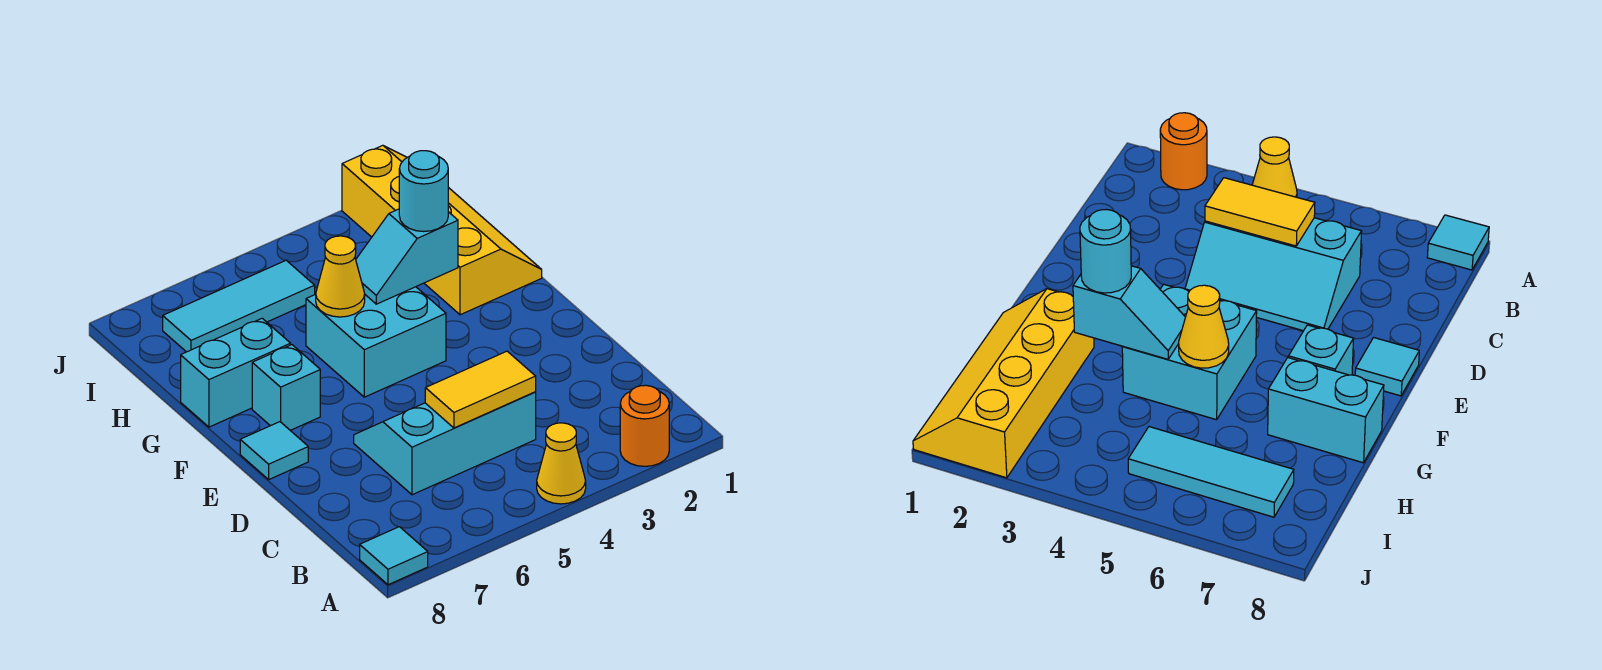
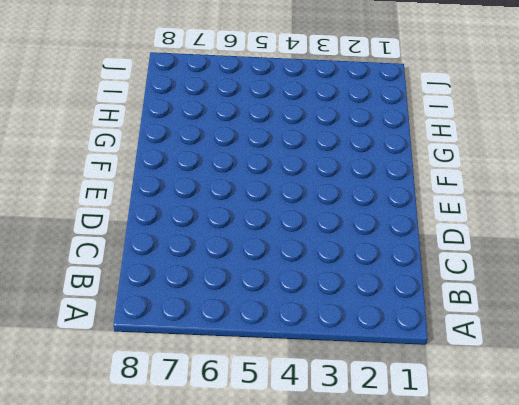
none -> orange 1x1 round brick [620,385,669,466]
none -> yellow 1x1 cone [537,423,586,504]
none -> cyan 1x1 tile [360,527,428,585]

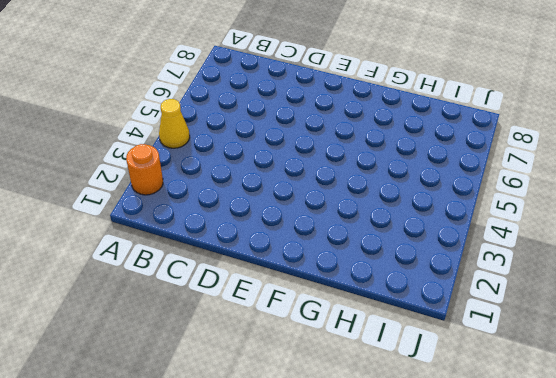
none -> cyan 1x1 tile [360,527,428,585]
none -> cyan 2x3 slope [354,392,536,495]
none -> cyan 1x1 tile [240,422,308,479]

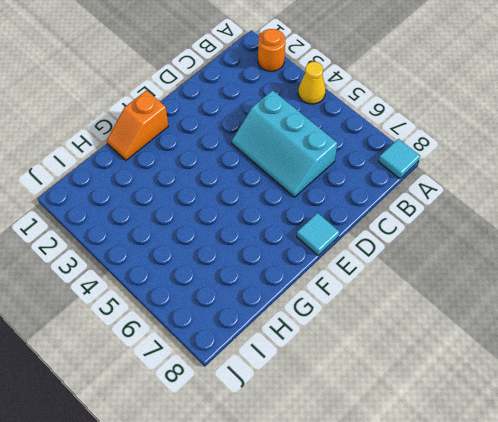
orange 1x2 slope [107,90,168,160] -> yellow 2x4 slope [342,145,542,315]
none -> cyan 2x2 brick [306,287,446,397]
none -> cyan 1x1 brick [252,345,320,430]
none -> cyan 1x2 brick [181,318,291,427]

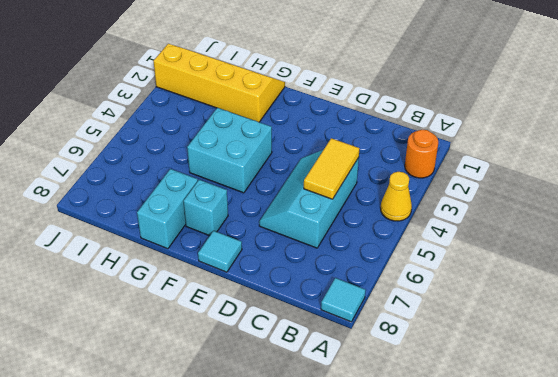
none -> cyan 1x3 tile [163,260,315,352]
none -> cyan 1x2 slope [356,209,458,304]
none -> yellow 1x1 cone [316,236,365,317]

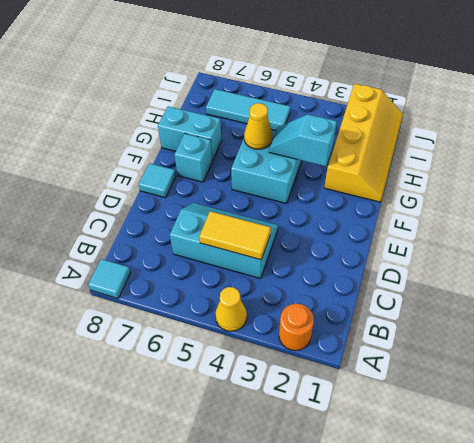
none -> cyan 1x1 round brick [399,151,448,232]

